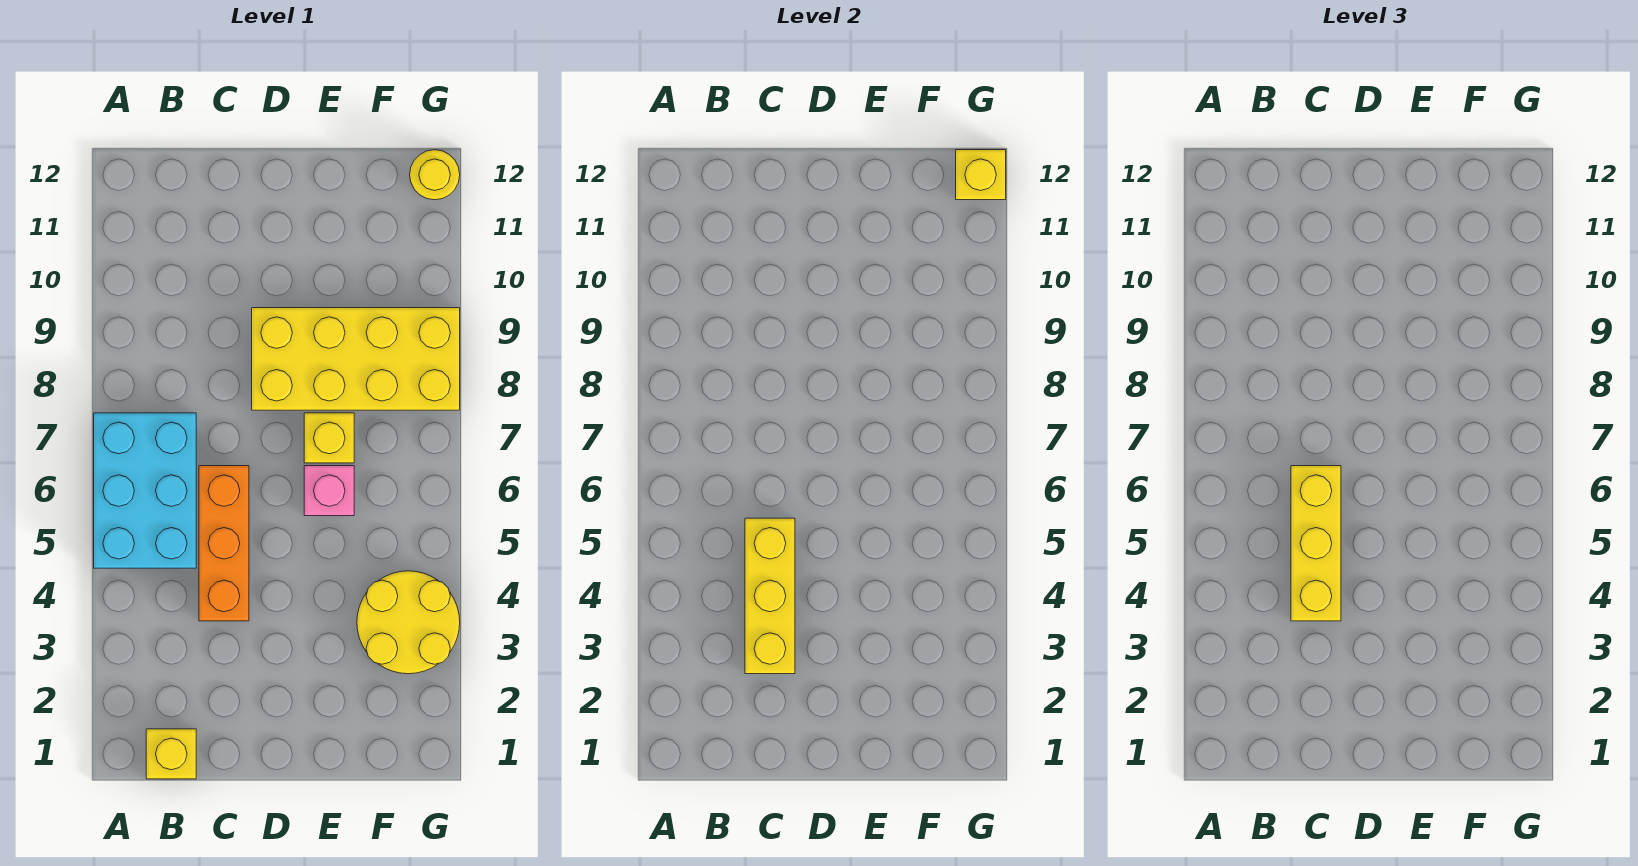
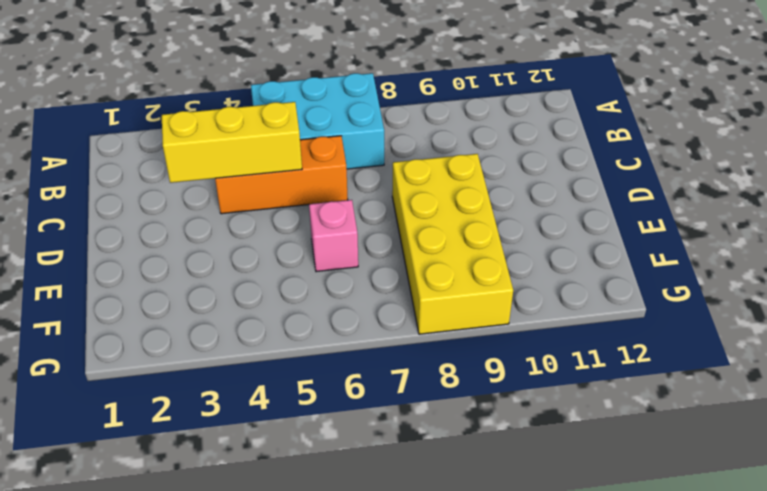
none -> yellow 1x1 brick [146,729,196,779]
none -> yellow 1x1 brick [304,413,354,463]

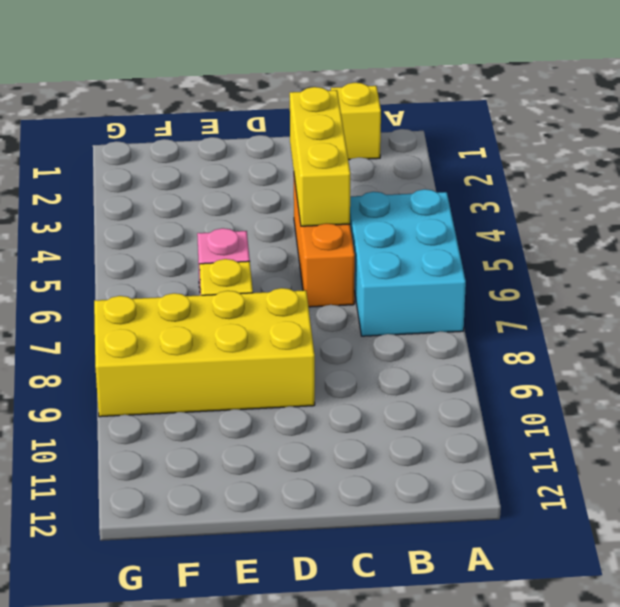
none -> yellow 2x2 round brick [357,571,460,674]
none -> yellow 1x1 round brick [410,150,460,200]

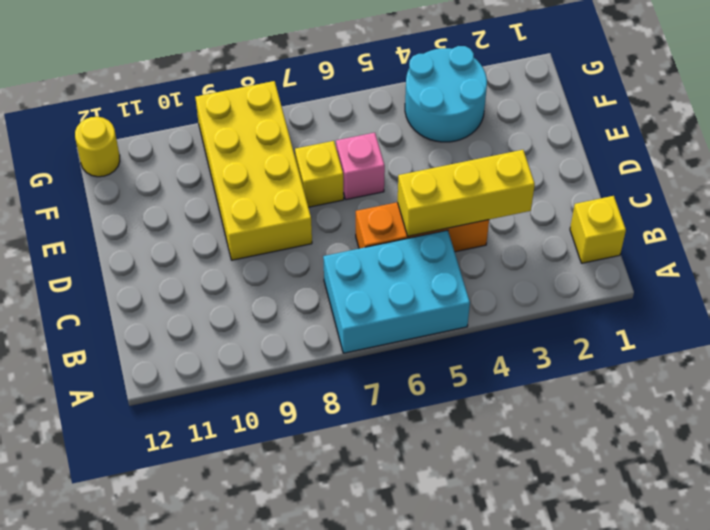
cyan 2x2 round brick [405,46,487,142] -> yellow 2x2 round brick [357,571,460,674]
none -> yellow 1x1 brick [956,150,1006,200]
none -> yellow 1x3 brick [1291,466,1341,621]

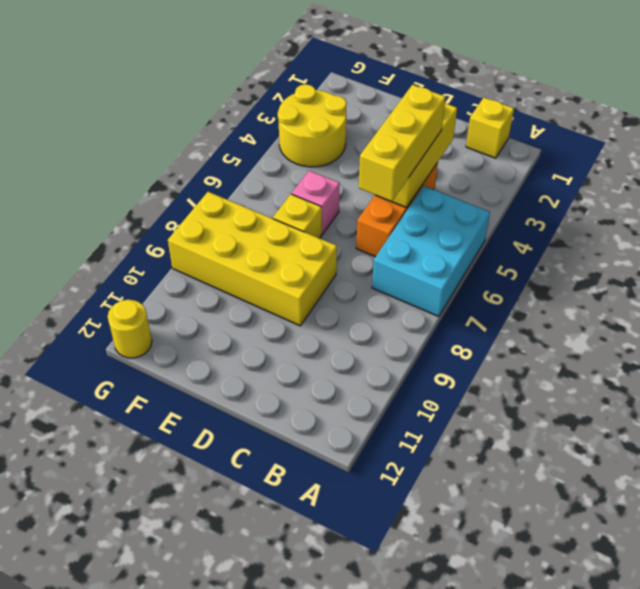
none -> yellow 1x1 brick [956,150,1006,200]

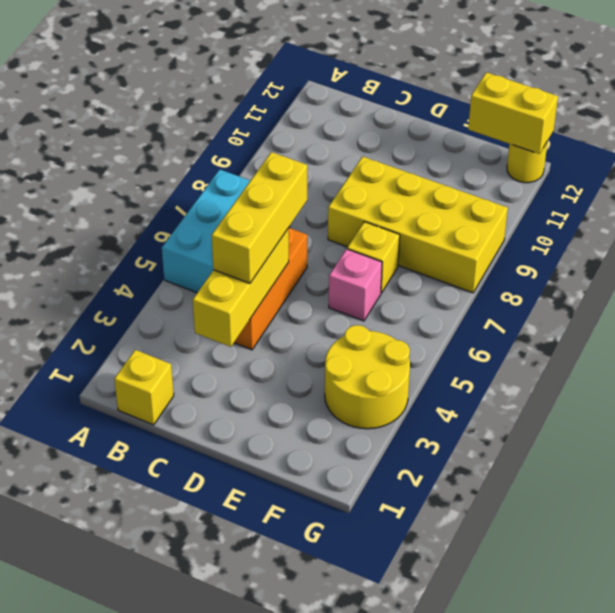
yellow 1x2 brick [468,72,558,154] -> yellow 1x1 brick [956,150,1006,200]

